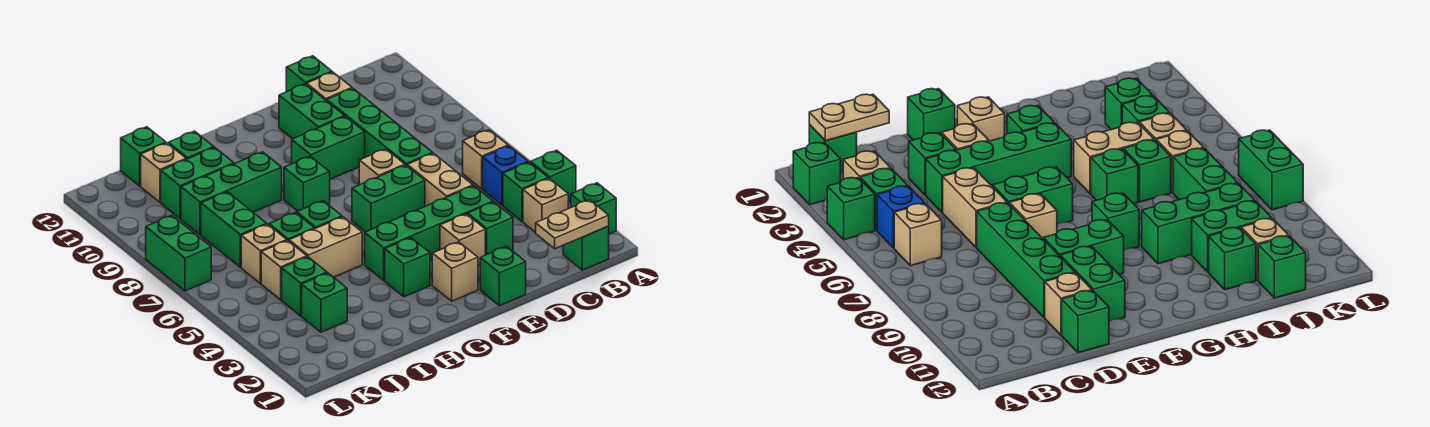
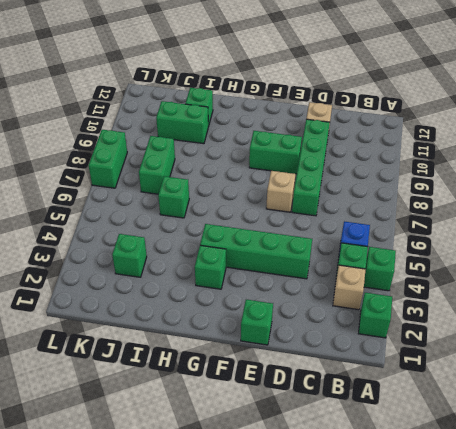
none -> green 1x1 brick [563,226,609,270]
none -> tan 1x1 brick [463,130,508,189]
none -> green 1x1 brick [468,202,513,255]
none -> tan 1x2 brick [407,153,473,206]

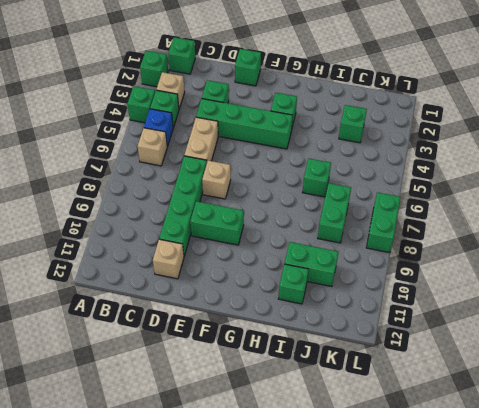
none -> green 1x1 brick [286,56,332,92]
none -> tan 1x1 brick [440,214,485,265]
none -> green 1x2 brick [352,165,425,232]
none -> green 1x2 brick [279,84,345,139]

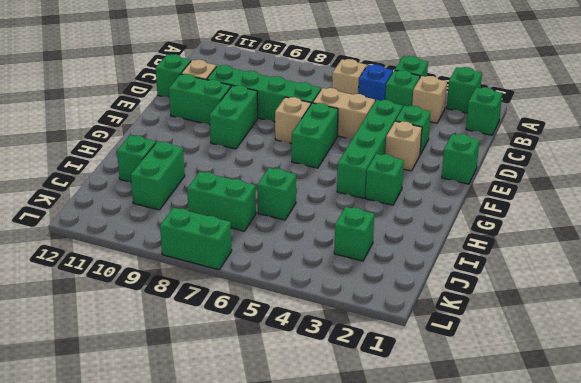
none -> tan 1x1 brick [432,242,478,301]
none -> green 1x1 brick [284,156,330,211]
none -> tan 1x2 brick [289,217,362,277]
none -> green 1x1 brick [297,201,342,229]

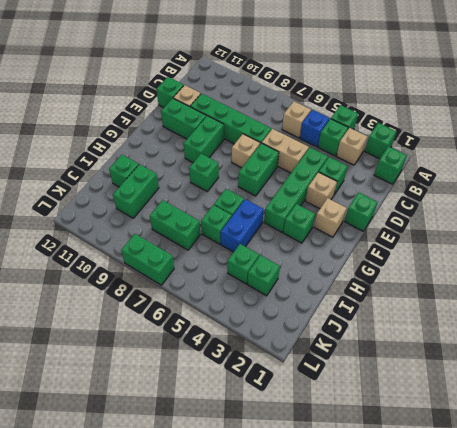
blue 1x2 brick [221,199,264,252] -> tan 1x2 brick [289,217,362,277]
none -> green 1x3 brick [181,152,282,235]
none -> tan 1x1 brick [261,241,307,300]
none -> tan 1x1 brick [241,224,287,284]
none -> tan 1x1 brick [141,143,186,202]

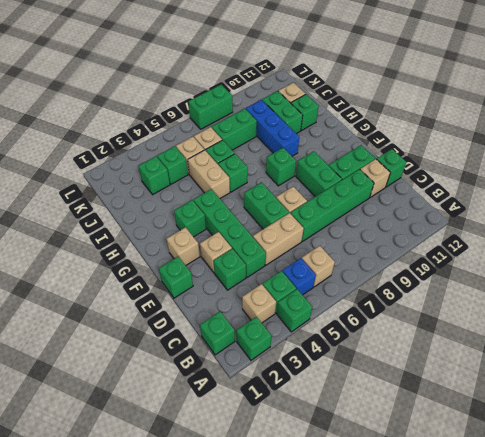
blue 1x3 brick [246,100,299,156] -> green 1x3 brick [181,152,282,235]
none -> green 1x1 brick [121,127,166,186]
none -> tan 1x2 plate [536,200,609,249]

